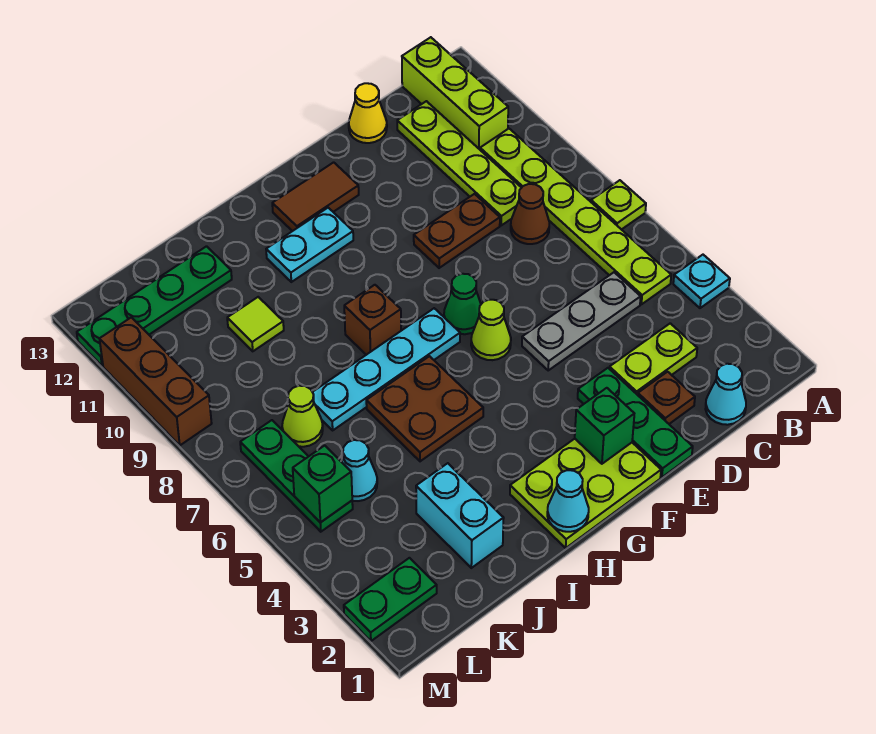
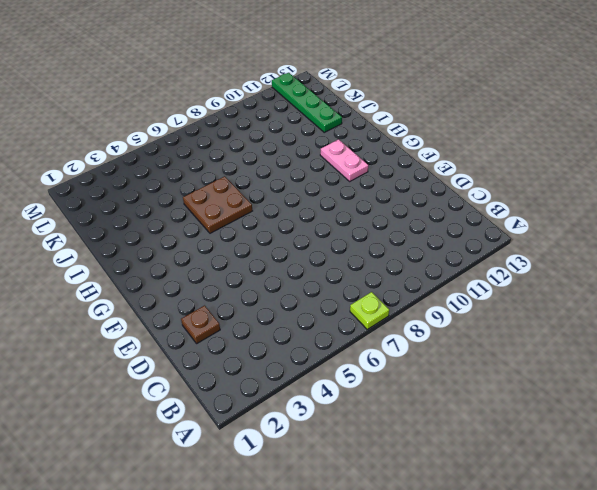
pink 1x2 plate [320,139,368,181] -> cyan 1x2 plate [266,208,353,282]
none -> cyan 1x1 plate [673,255,730,308]
none -> lime 1x6 plate [480,129,671,304]
none -> lime 1x3 brick [402,37,508,149]
none -> cyan 1x1 cone [706,364,746,425]

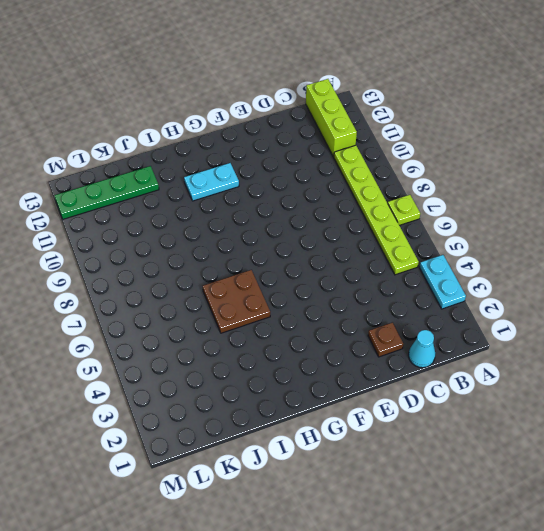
cyan 1x2 plate [419,255,466,309] -> cyan 1x1 plate [673,255,730,308]
none -> lime 1x2 plate [609,323,697,395]
none -> grey 1x3 plate [522,272,641,370]
none -> brown 1x1 cone [511,184,550,244]
none -> lime 1x4 plate [397,101,521,225]

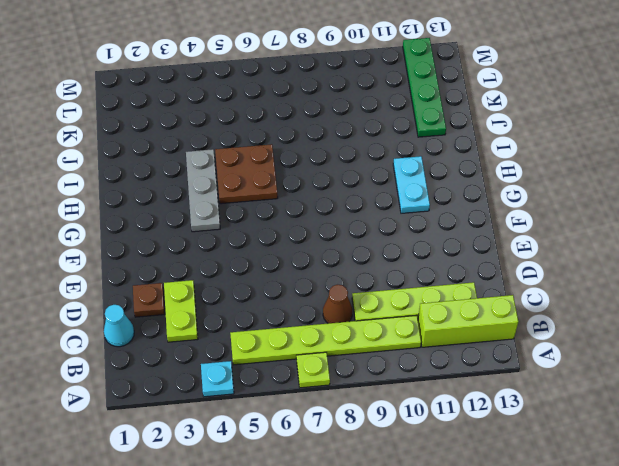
grey 1x3 plate [186,149,220,232] -> grey 1x3 plate moved to [522,272,641,370]
none -> brown 1x2 plate [414,194,500,268]
none -> yellow 1x1 cone [349,83,387,143]
none -> green 1x3 plate [578,368,693,477]
none -> lime 2x3 plate [510,439,661,548]

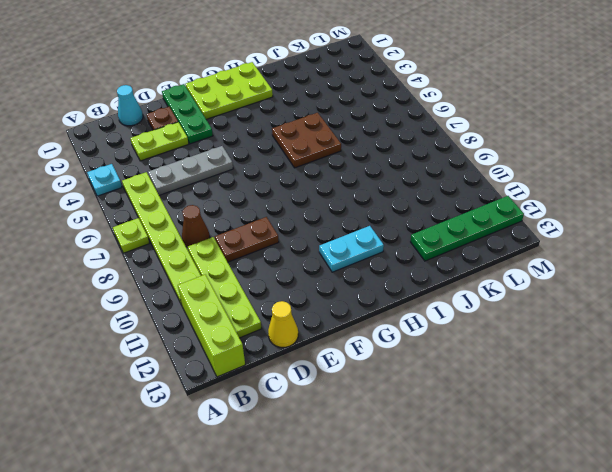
none -> lime 1x1 cone [471,300,511,360]
none -> green 1x1 cone [444,274,481,334]
none -> brown 1x2 tile [272,162,359,231]
none -> cyan 1x4 plate [313,308,460,430]

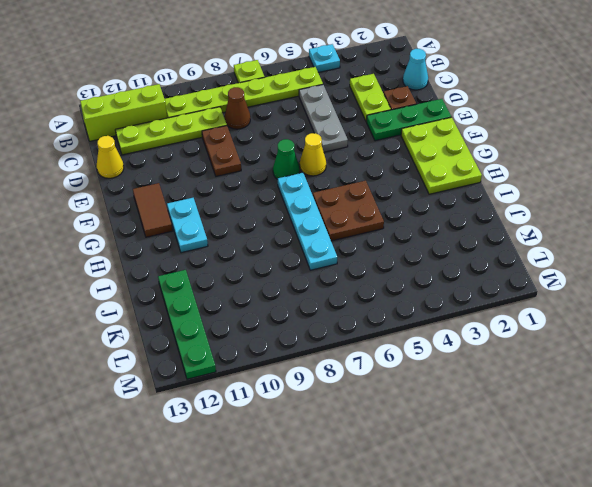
yellow 1x1 cone [300,133,326,176] -> lime 1x1 cone [471,300,511,360]
none -> brown 1x1 brick [344,285,401,355]
none -> cyan 1x2 brick [416,463,504,568]
none -> lime 1x1 tile [227,297,284,351]
none -> cyan 1x1 cone [342,440,377,501]

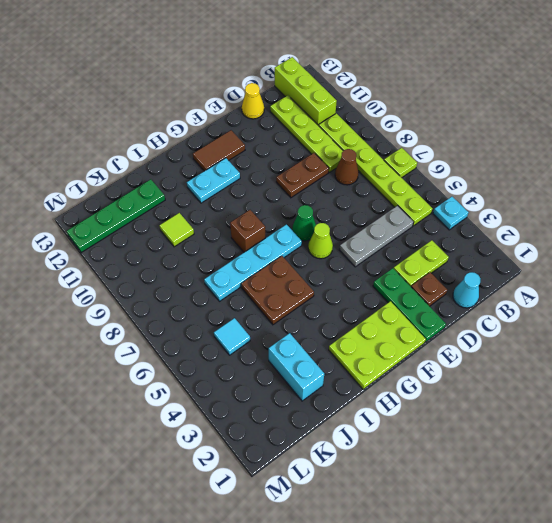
cyan 1x1 tile [214,318,250,355] -> cyan 1x1 cone [342,440,377,501]
none -> lime 1x1 cone [282,386,323,447]
none -> green 1x2 plate [344,558,437,641]
none -> green 1x3 plate [240,420,353,532]
none -> brown 1x3 brick [99,317,212,445]

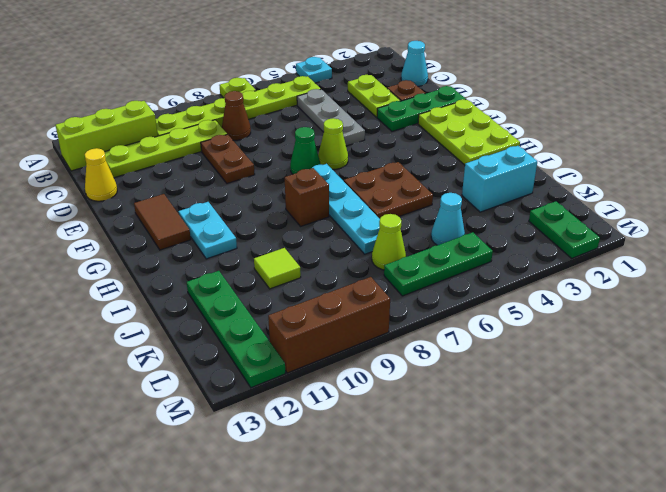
none -> green 1x1 brick [575,388,634,464]
none -> cyan 1x1 cone [547,470,589,532]
none -> green 1x1 brick [293,446,352,523]

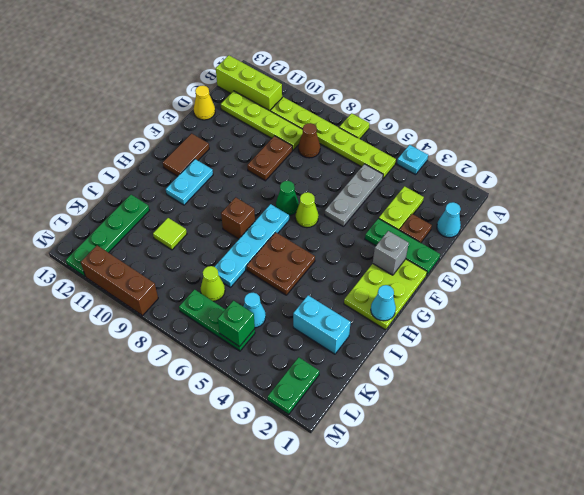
grey 1x1 brick [373,231,409,275] -> green 1x1 brick [575,388,634,464]

